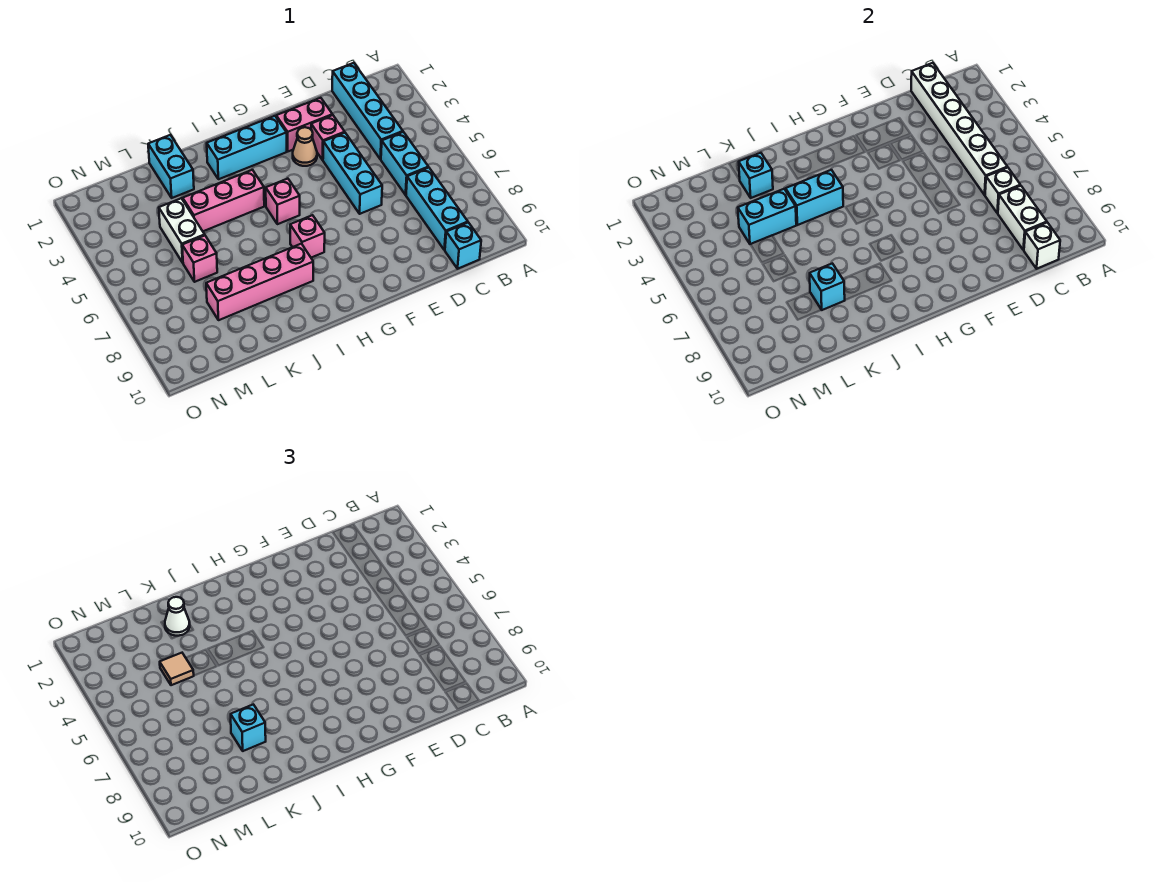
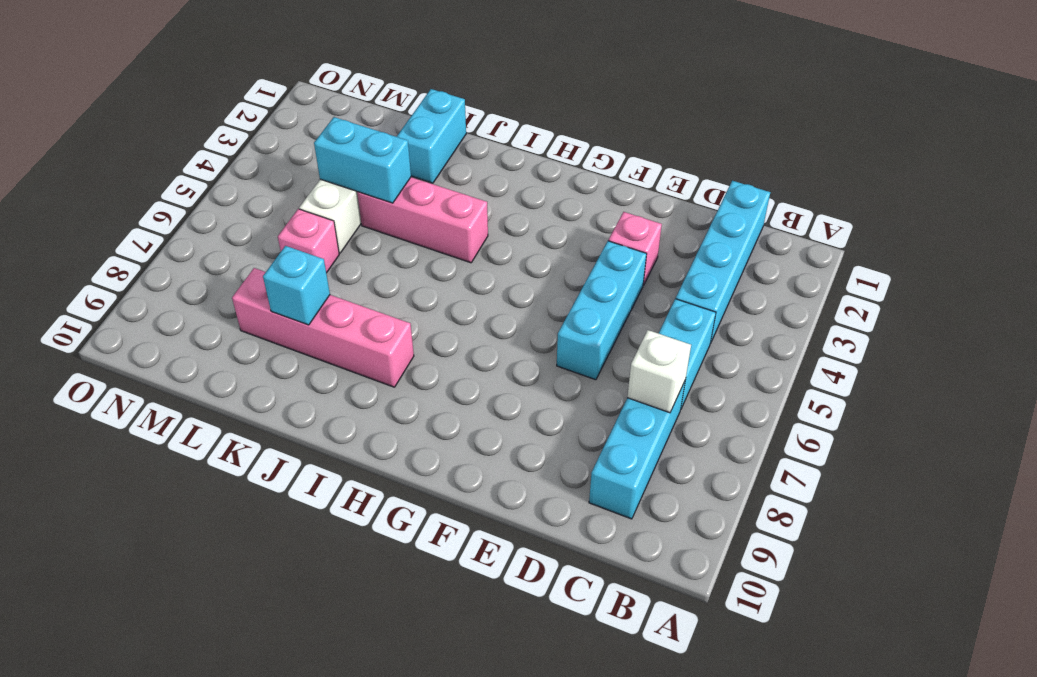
none -> cyan 1x1 brick [445,223,481,269]
none -> pink 1x2 brick [276,98,332,151]
none -> tan 1x1 cone [293,127,317,166]

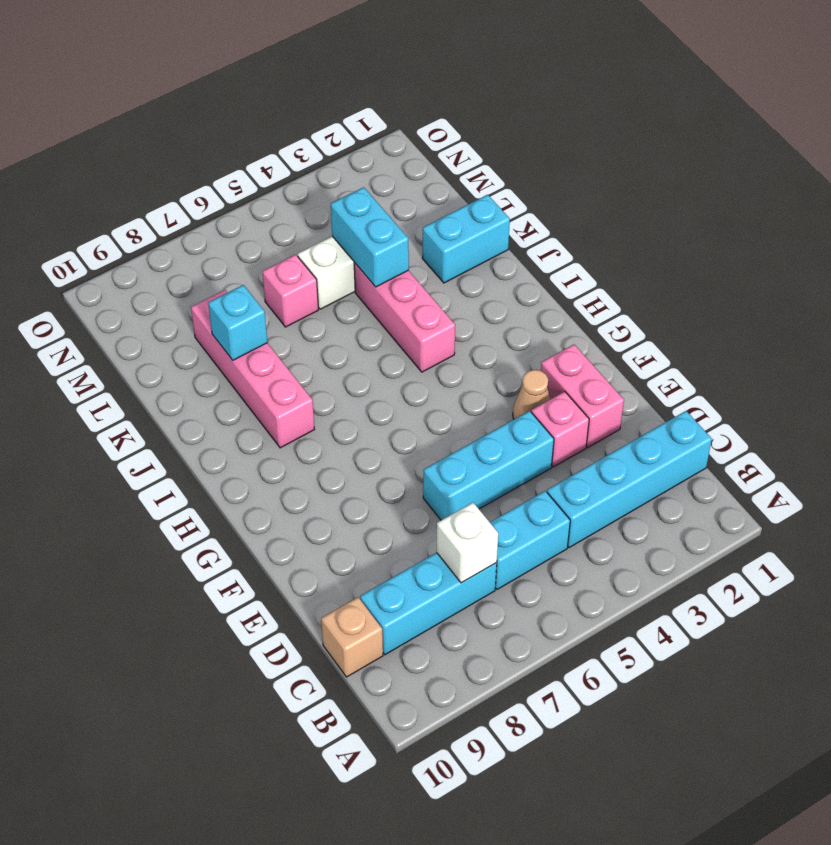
tan 1x1 brick [321,597,383,677] -> cyan 1x1 brick [445,223,481,269]
none -> cyan 1x3 brick [207,116,287,179]
none -> pink 1x1 brick [266,179,300,224]
none -> pink 1x1 brick [290,215,325,258]

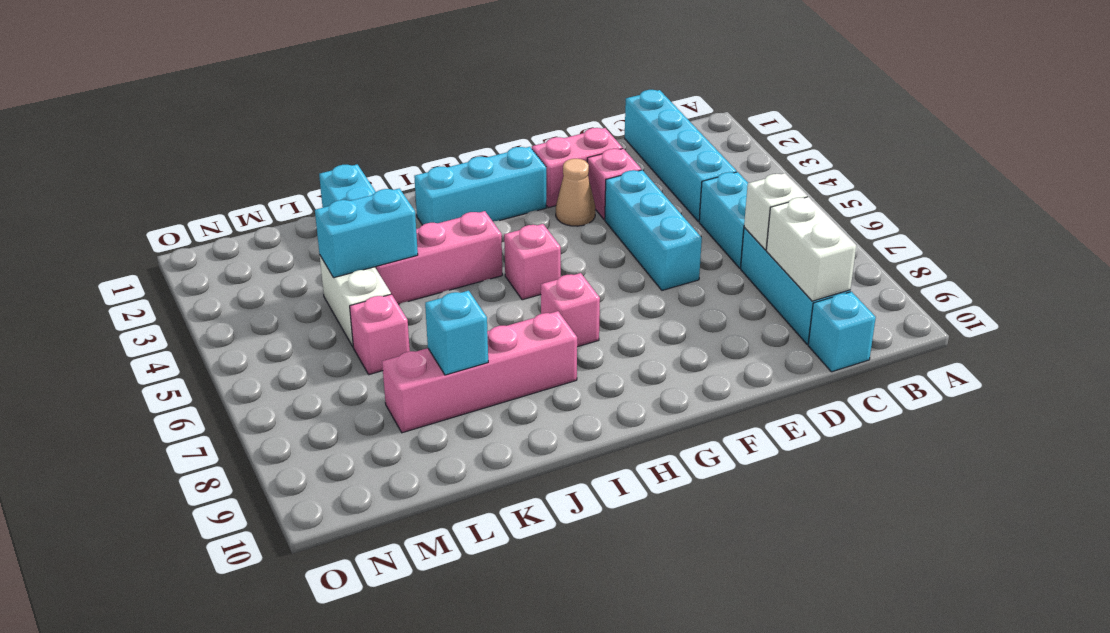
none -> white 1x6 brick [911,63,1007,195]
none -> white 1x1 brick [1024,223,1060,269]
none -> cyan 1x2 brick [786,170,843,225]

